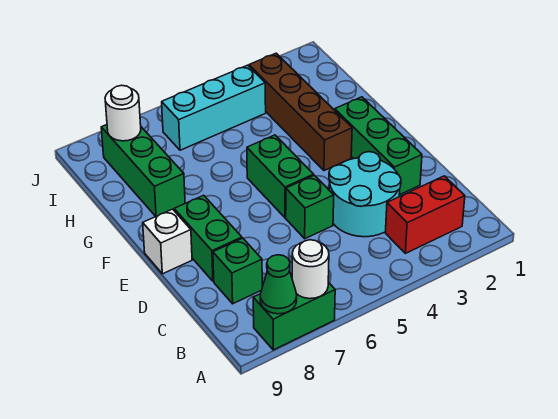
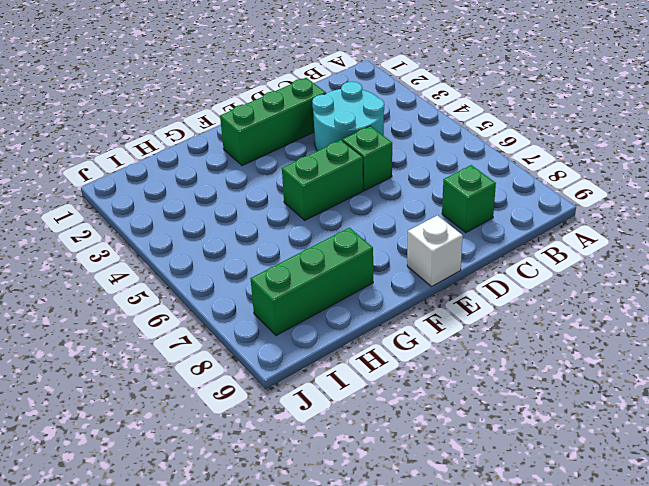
none -> green 1x2 brick [253,282,335,350]
none -> red 1x2 brick [385,176,465,253]
none -> green 1x2 brick [174,195,242,281]

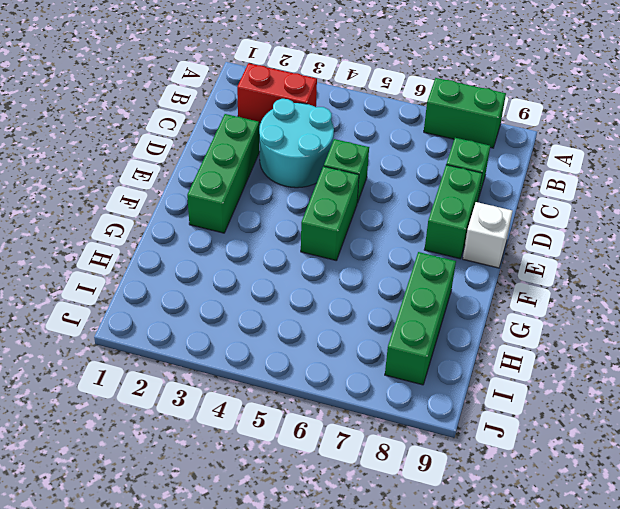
none -> brown 1x4 brick [249,53,352,171]
none -> cyan 1x3 brick [162,65,266,150]
none -> white 1x1 round brick [292,240,329,299]

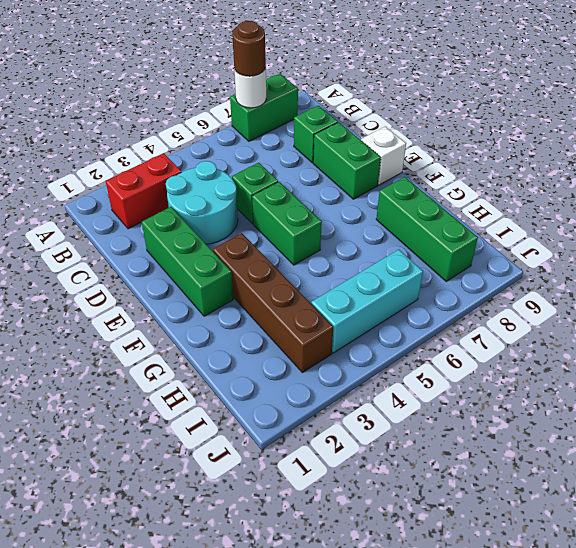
brown 1x1 round brick [232,21,266,76] -> none
none -> green 1x1 cone [260,255,297,314]
none -> white 1x1 round brick [105,85,141,141]

